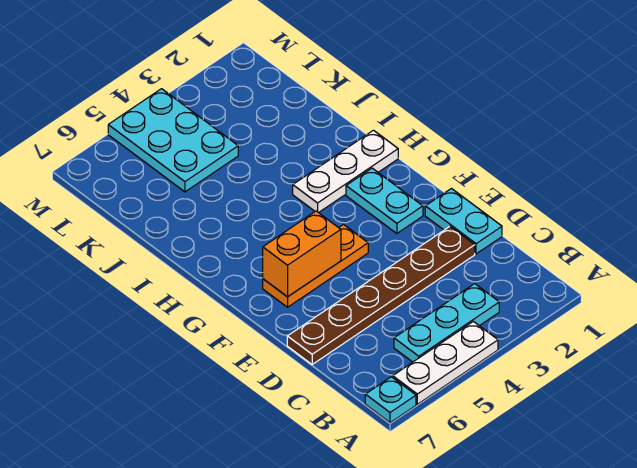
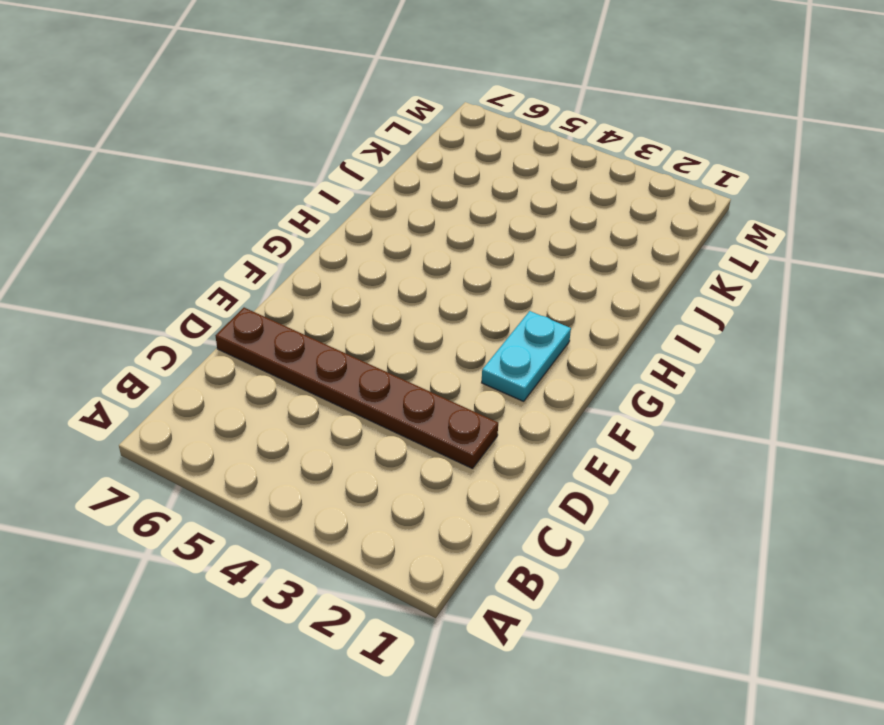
none -> white 1x3 plate [393,321,498,404]
none -> cyan 1x1 plate [365,377,416,423]

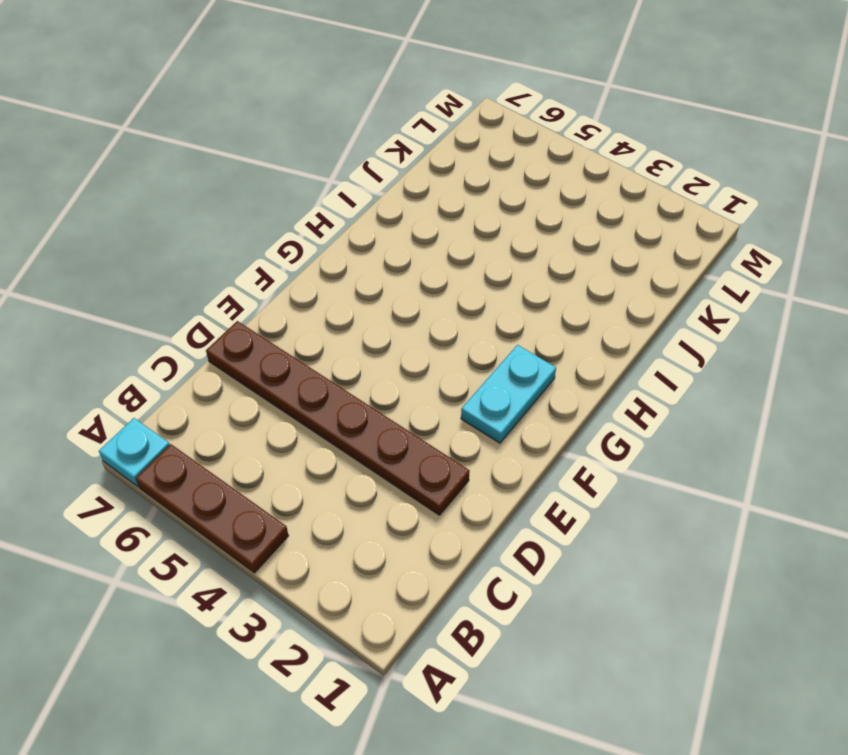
brown 1x3 plate [136,444,289,573] -> white 1x3 plate [393,321,498,404]
none -> cyan 1x3 plate [394,284,499,362]
none -> cyan 1x2 plate [425,189,502,254]

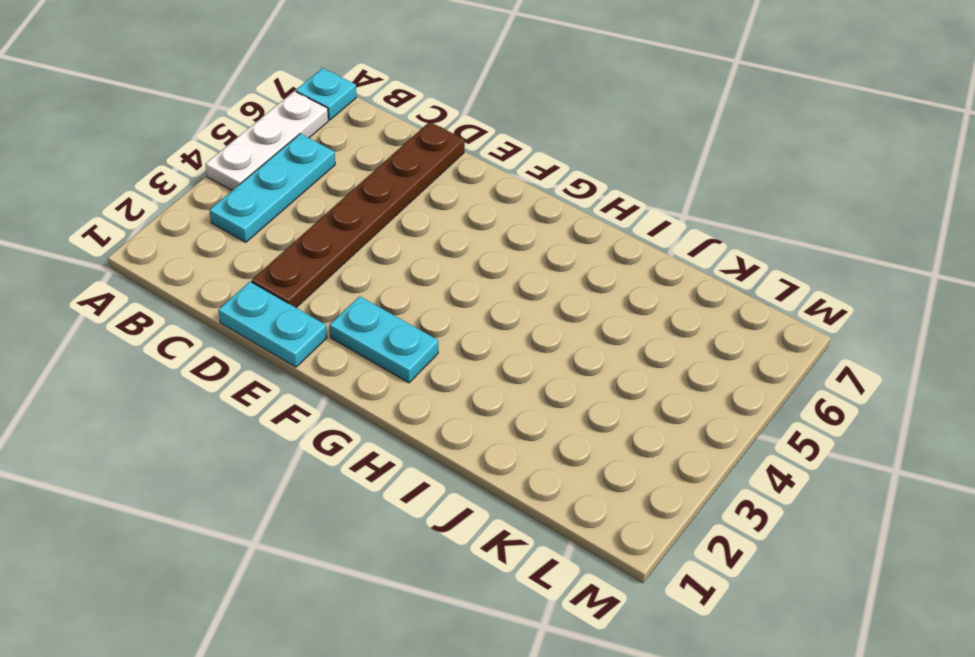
none -> orange 1x3 plate [263,224,368,307]
none -> white 1x3 plate [293,130,398,213]

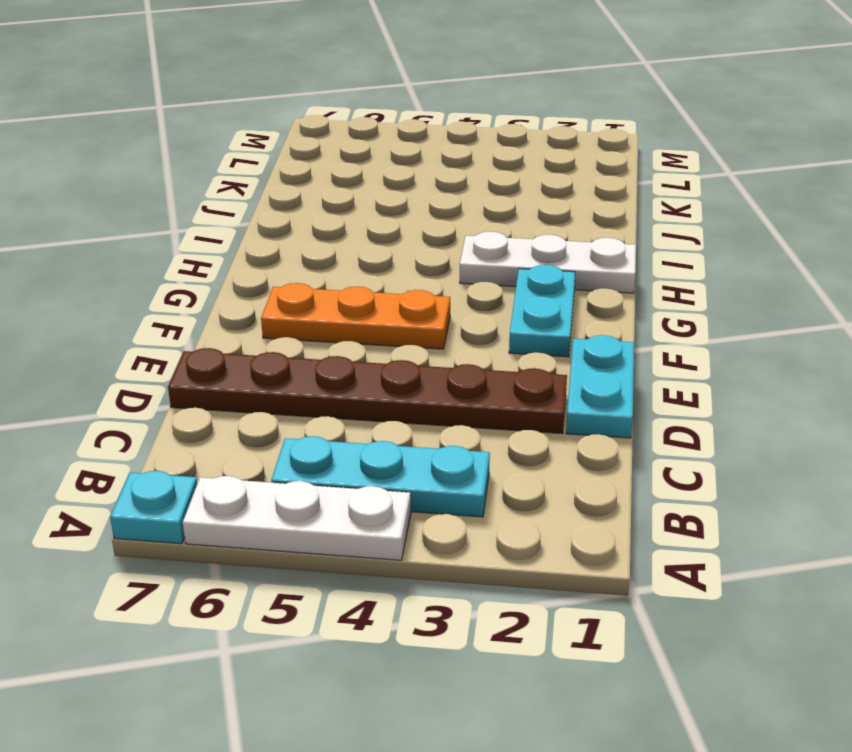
none -> cyan 2x3 plate [108,89,238,192]
none -> orange 1x2 brick [263,211,341,297]

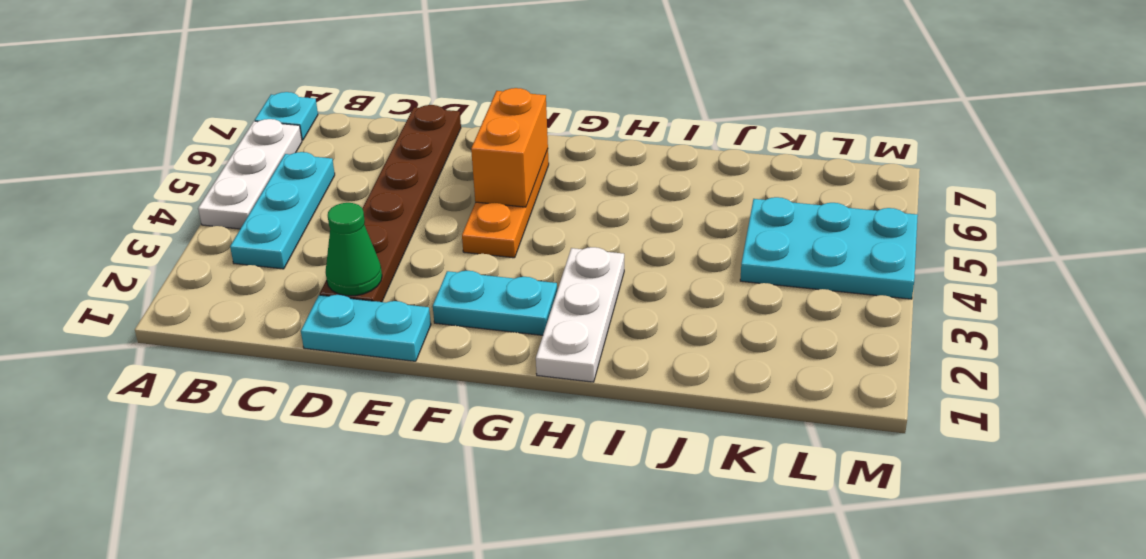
green 1x1 cone [326,203,382,296] -> none

